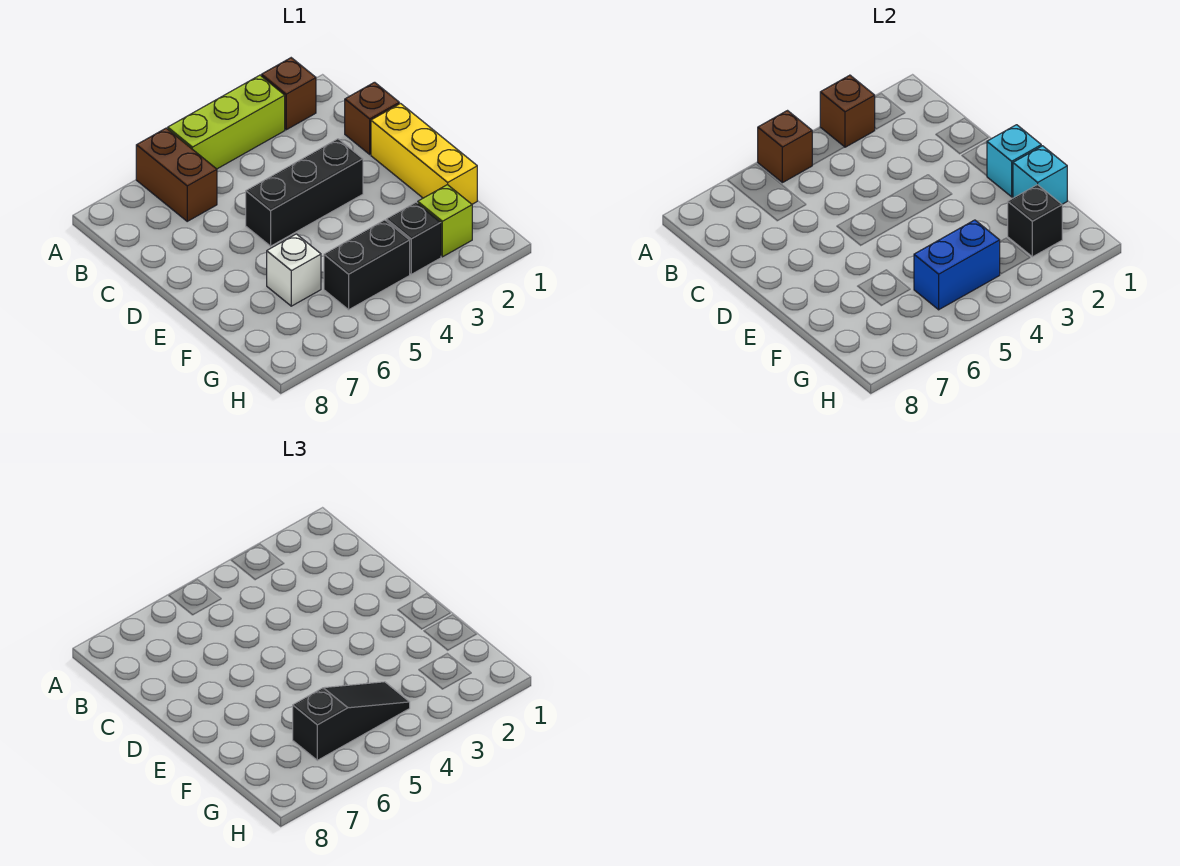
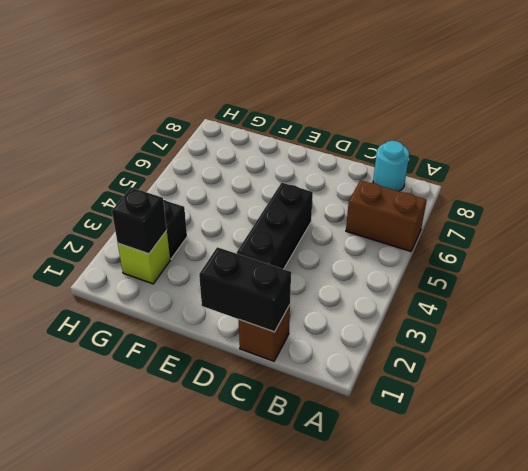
cyan 1x1 round brick [373,141,409,191] -> none
black 1x2 brick [199,247,291,332] -> black 1x2 brick turned to [324,220,410,310]
none -> brown 1x1 brick [261,58,316,130]
none -> lime 1x3 brick [168,75,285,169]
none -> yellow 1x3 brick [371,104,477,204]

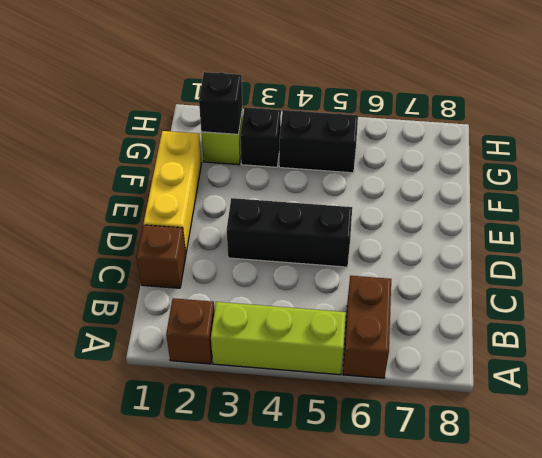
none -> white 1x1 brick [267,234,321,306]
none -> brown 1x1 brick [820,75,875,147]
none -> brown 1x1 brick [758,111,812,183]

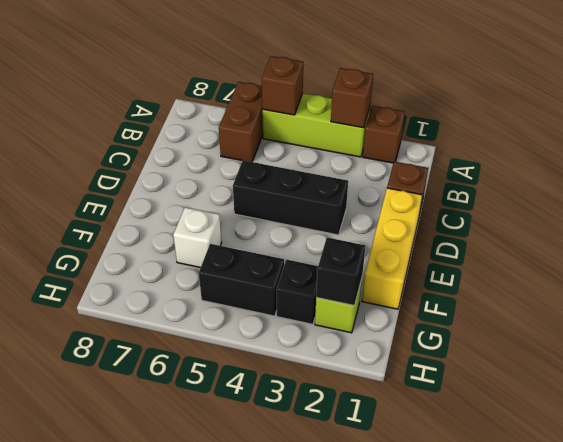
none -> cyan 1x1 brick [987,125,1041,197]
none -> cyan 1x1 brick [1013,146,1067,204]
none -> blue 1x2 brick [914,220,1000,310]

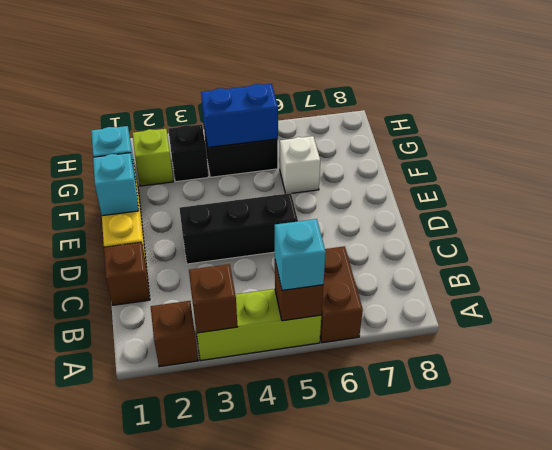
cyan 1x1 brick [275,219,326,290] -> none
none -> black 1x1 brick [1008,185,1062,257]
none -> black 1x3 slope [293,682,410,760]

